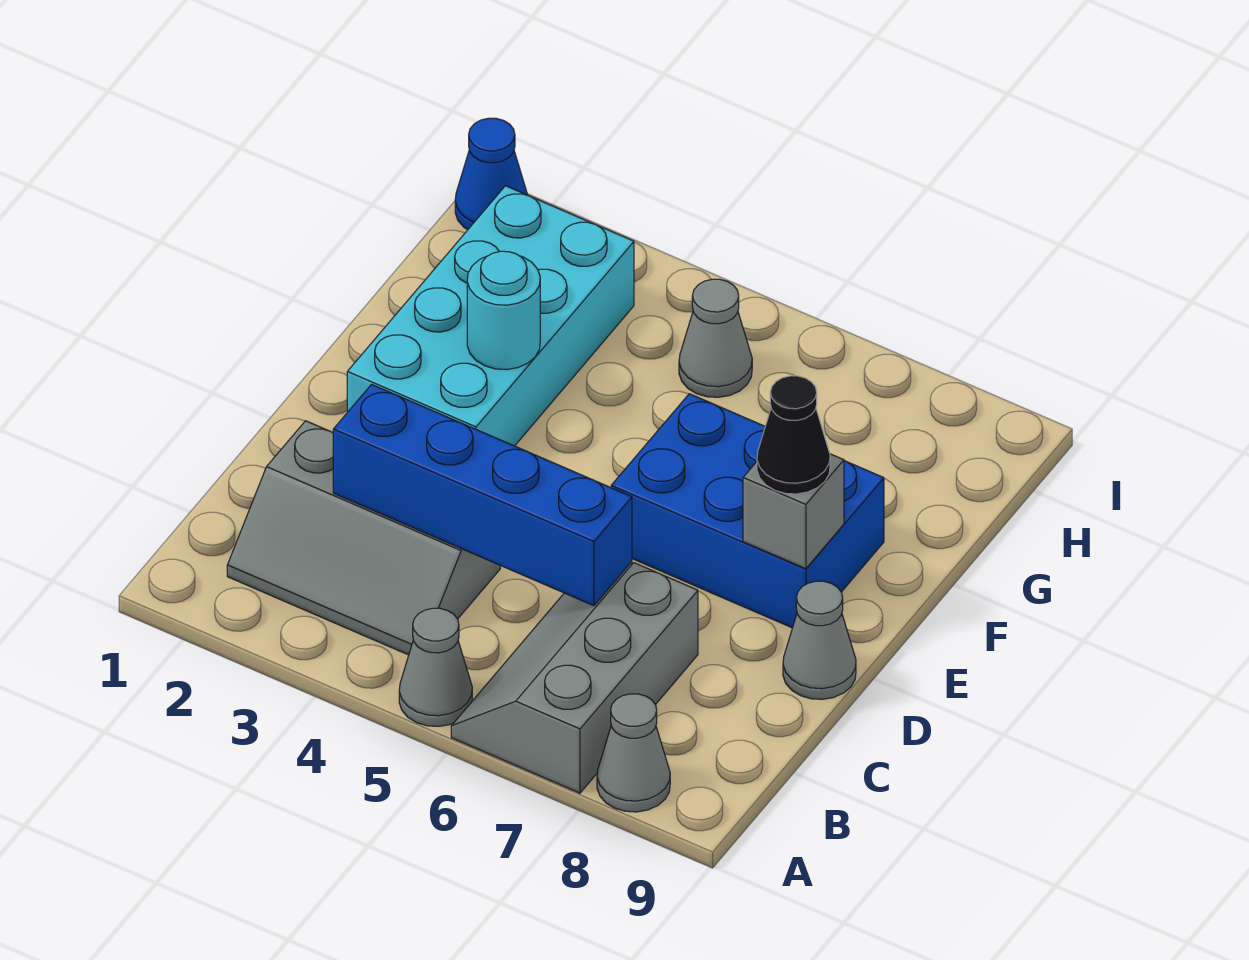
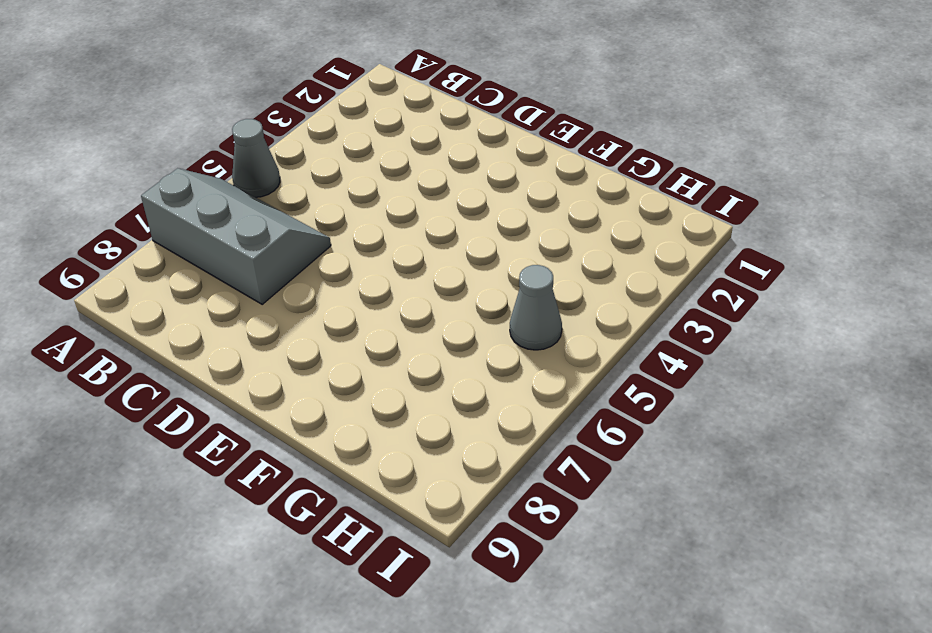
none -> grey 1x1 cone [597,694,670,812]
none -> grey 2x3 slope [227,421,500,655]
none -> grey 1x1 cone [783,581,856,699]

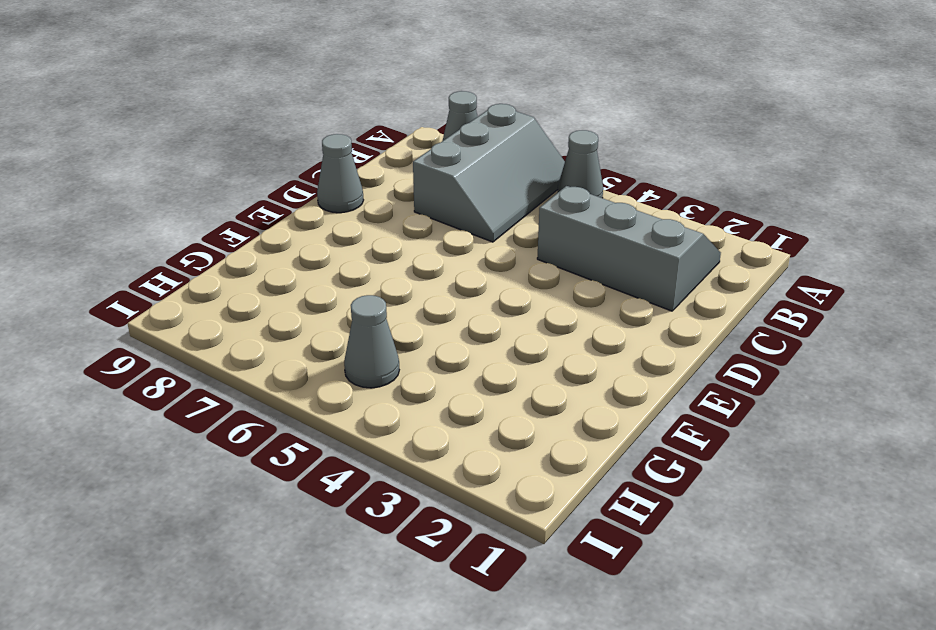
none -> cyan 2x4 brick [347,186,634,446]
none -> blue 2x3 brick [611,394,884,628]
none -> blue 1x1 cone [455,118,527,230]

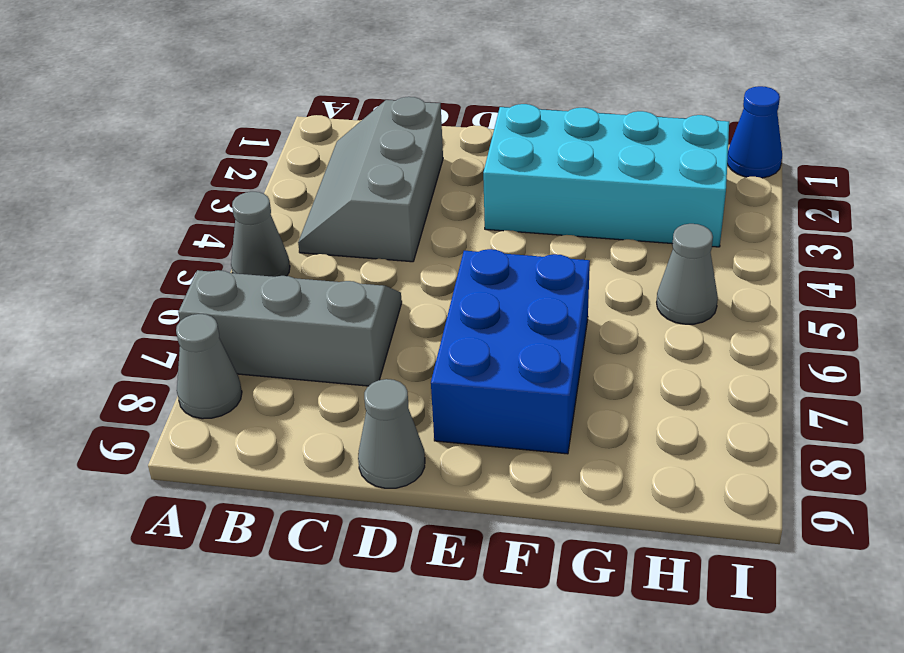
none -> blue 1x4 brick [333,384,632,606]
none -> grey 1x1 brick [743,454,844,569]
none -> cyan 1x1 round brick [467,251,540,370]

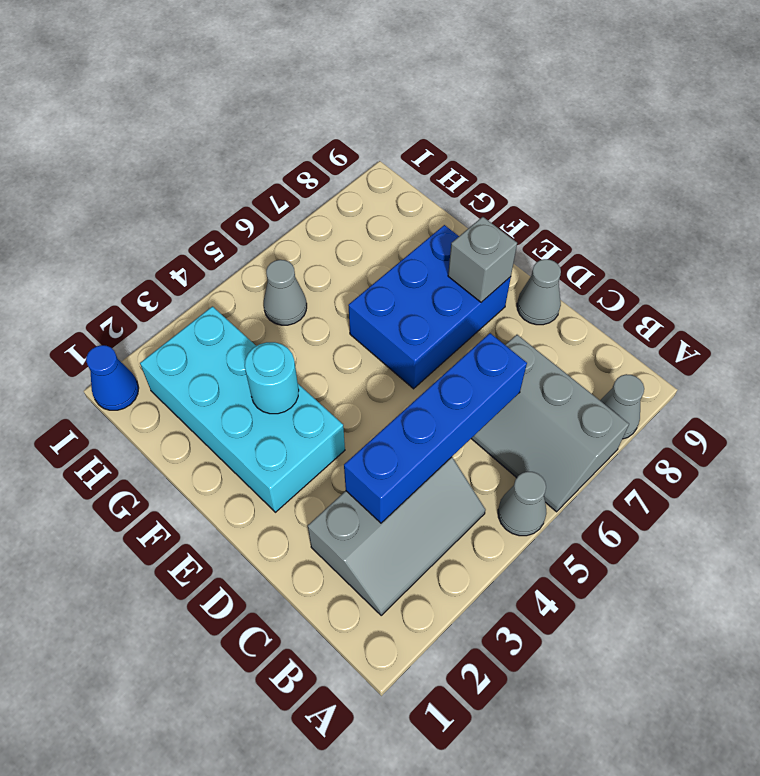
none -> black 1x1 cone [757,376,830,494]

